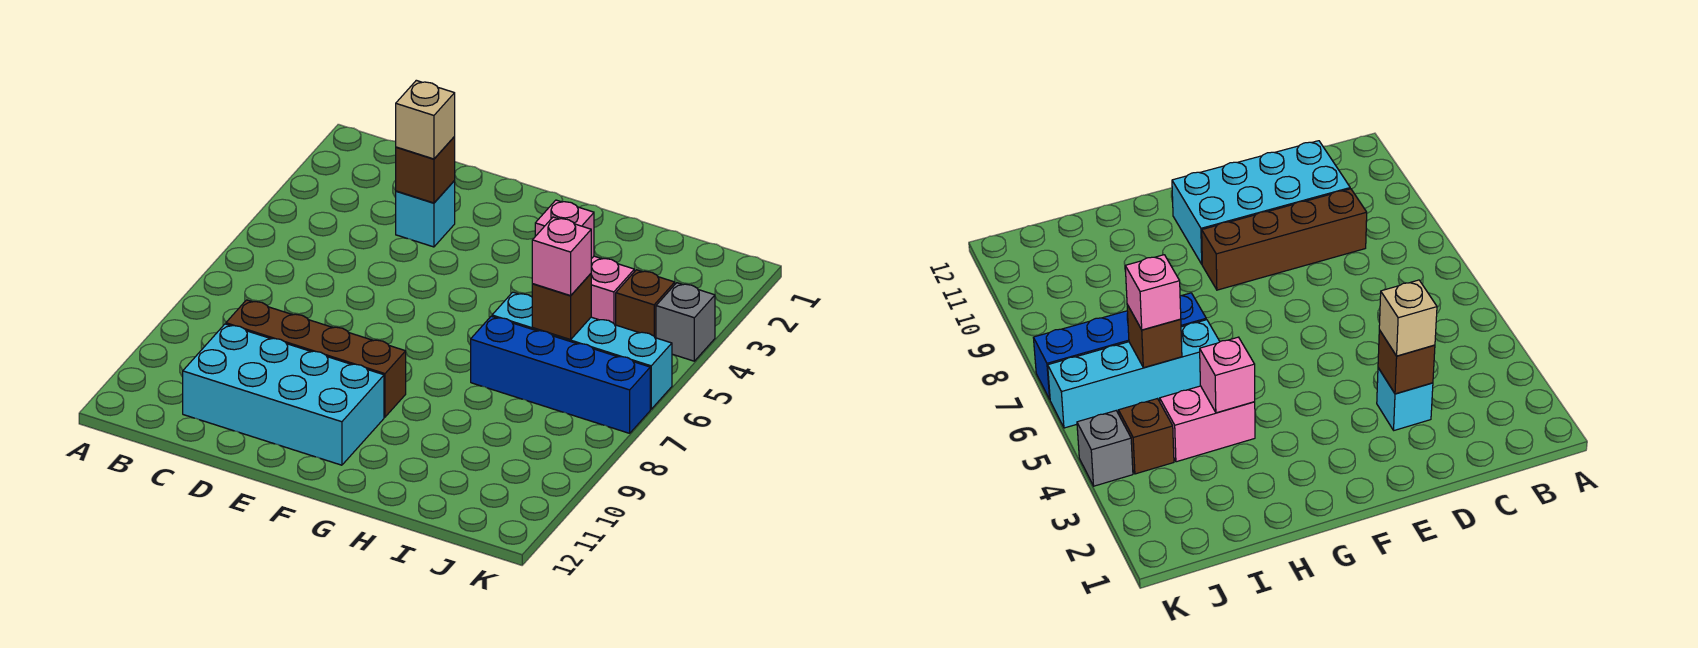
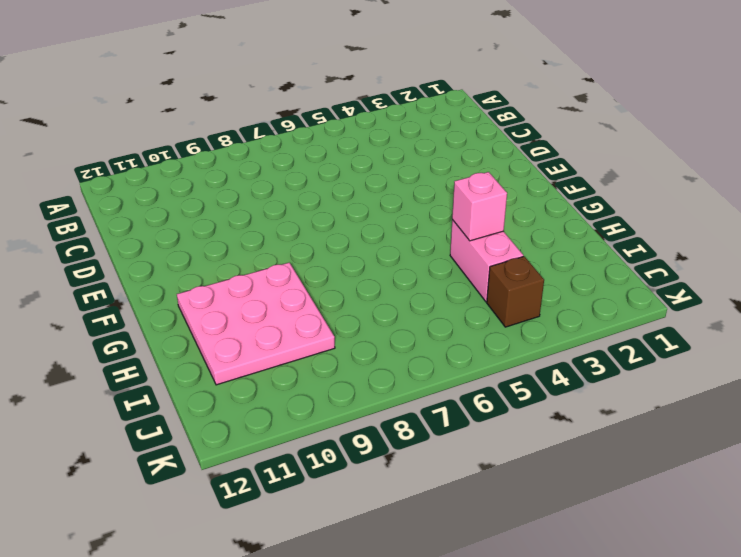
pink 3x3 plate [177,263,335,385] -> none
none -> brown 1x4 brick [226,300,406,417]
none -> cyan 2x4 brick [183,324,384,465]
none -> cyan 1x1 brick [396,181,455,247]

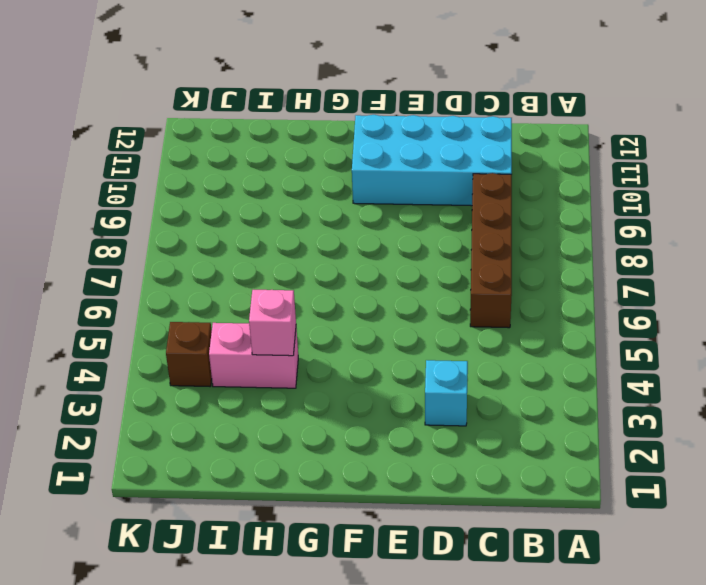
brown 1x4 brick [470,173,512,328] -> brown 1x4 brick turned to [226,300,406,417]
none -> cyan 1x4 brick [492,292,672,409]
none -> blue 1x4 brick [471,316,650,433]
none -> grey 1x1 brick [656,283,715,361]

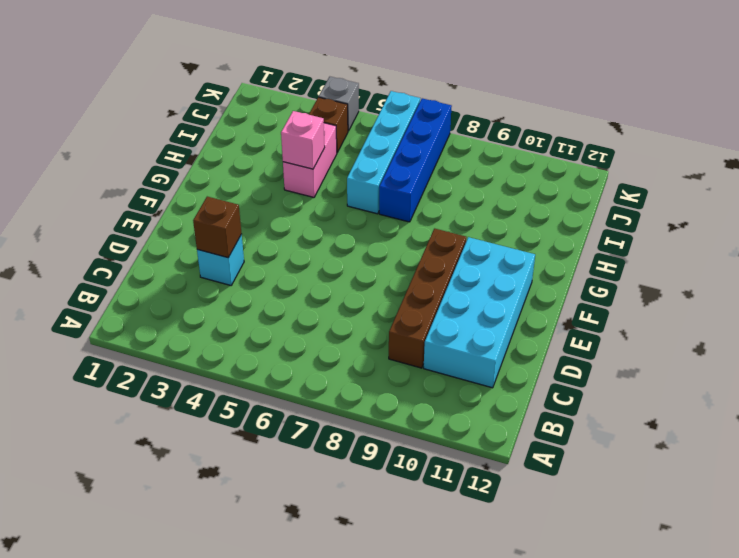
none -> brown 1x1 brick [532,274,591,340]
none -> tan 1x1 brick [396,80,455,159]
none -> pink 1x1 brick [532,217,591,296]

